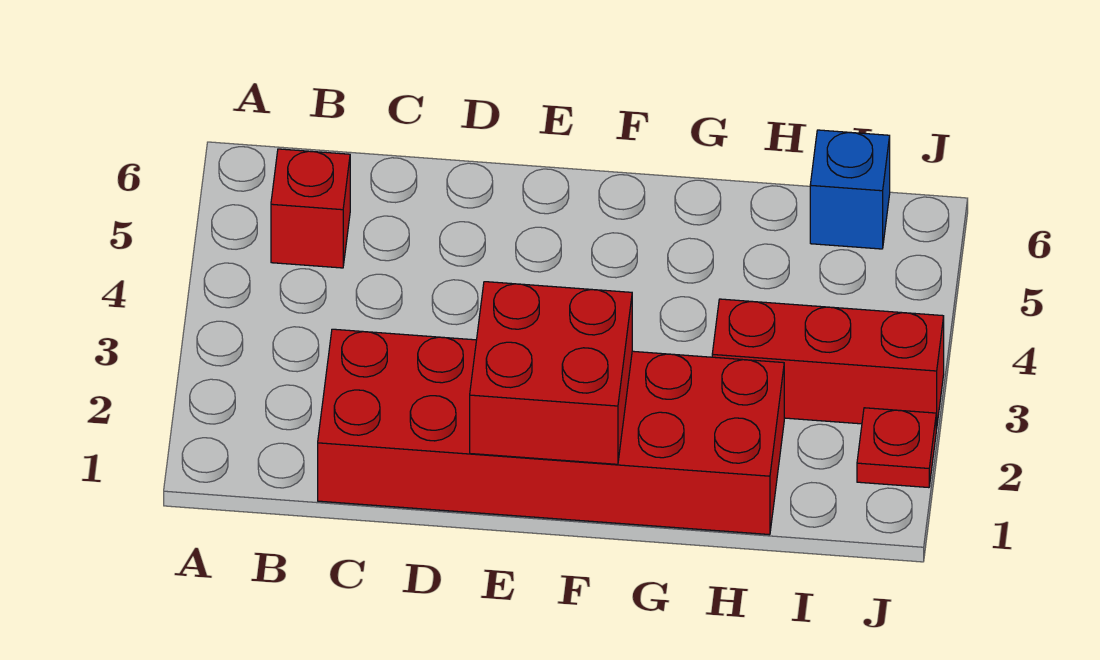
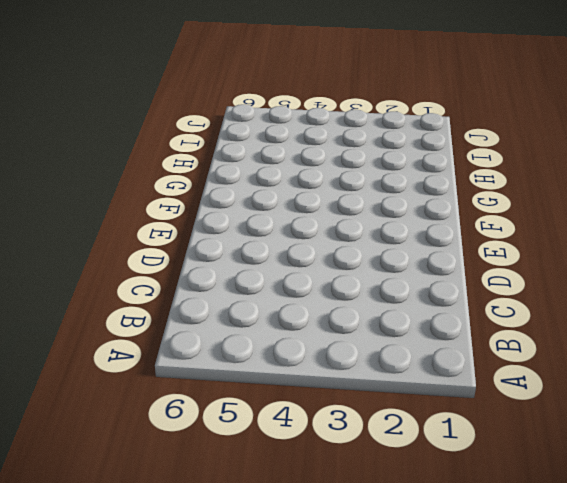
none -> red 1x1 brick [271,149,350,268]
none -> red 2x6 brick [318,329,784,535]

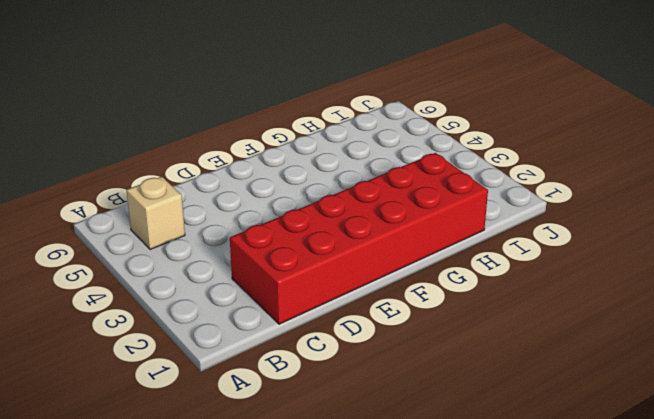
tan 1x1 brick [126,177,185,249] -> red 1x1 brick [271,149,350,268]
none -> red 1x3 brick [712,299,944,429]
none -> blue 1x1 brick [810,130,890,249]

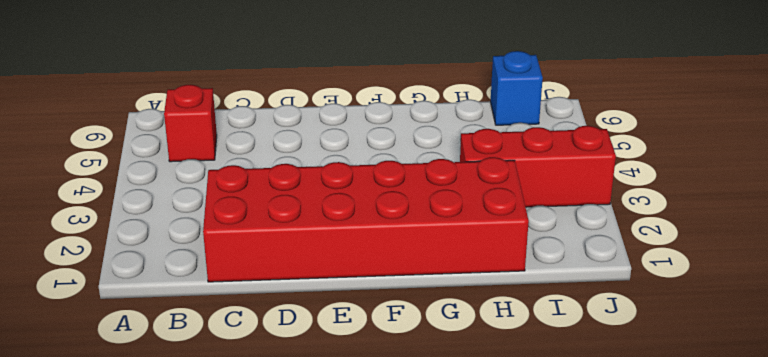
none -> red 1x1 plate [857,408,936,488]
none -> red 2x2 brick [470,282,632,464]

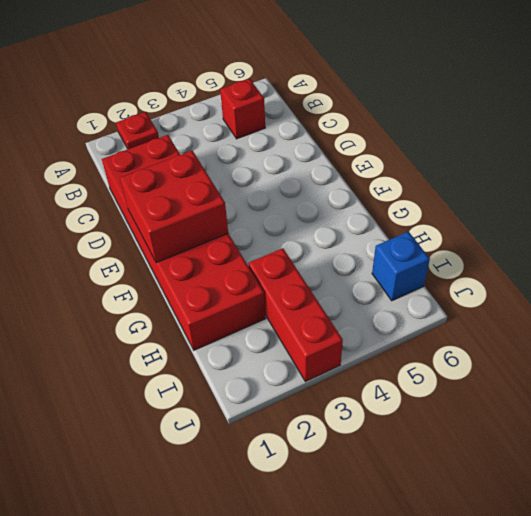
red 1x1 plate [116,112,159,149] -> red 1x1 plate moved to [857,408,936,488]

